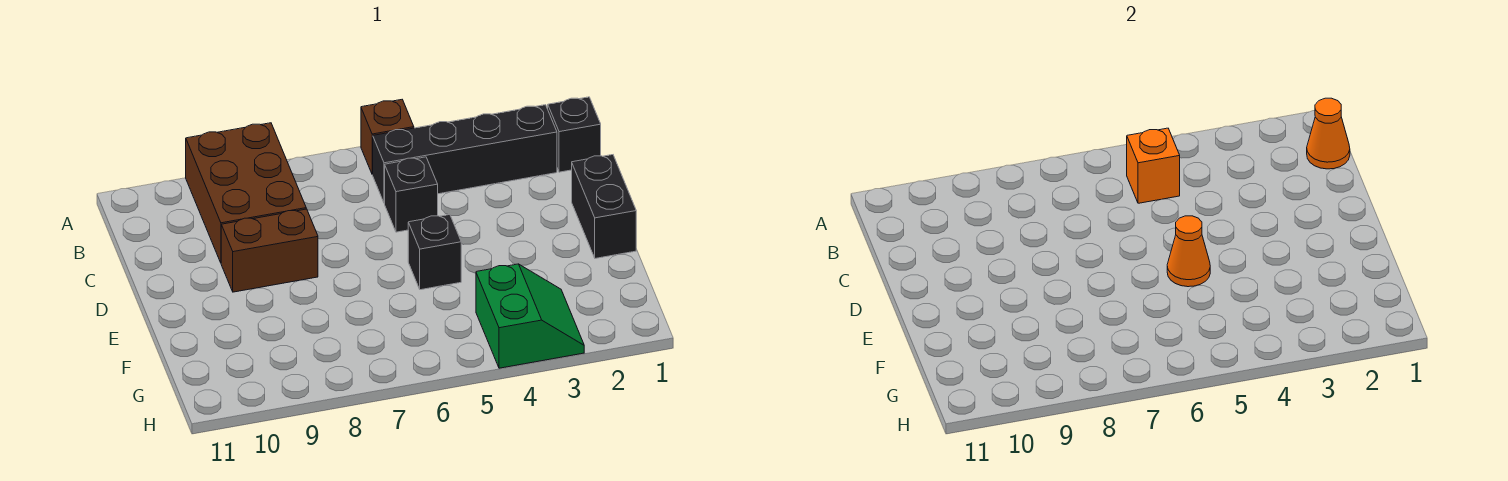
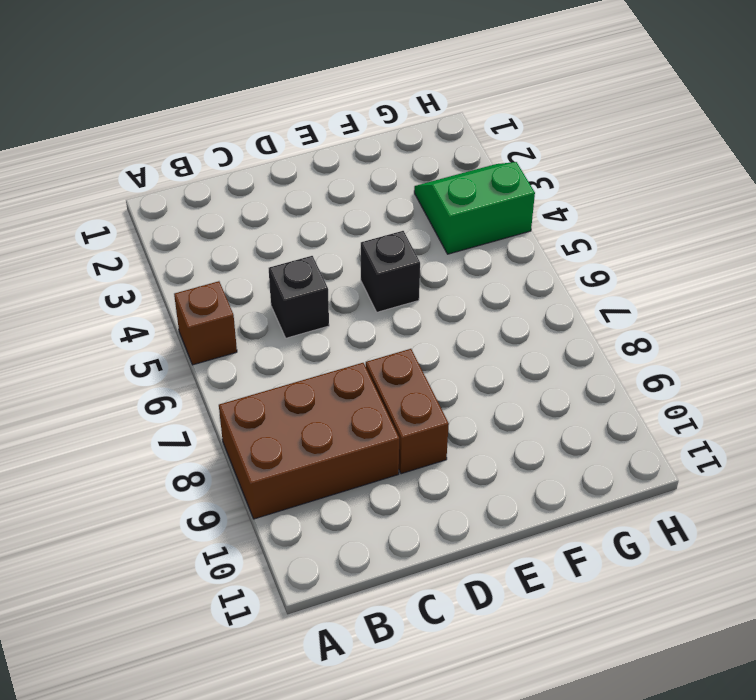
none -> black 1x1 brick [548,97,601,172]
none -> black 1x4 brick [372,105,557,203]
none -> black 1x2 brick [572,155,636,258]

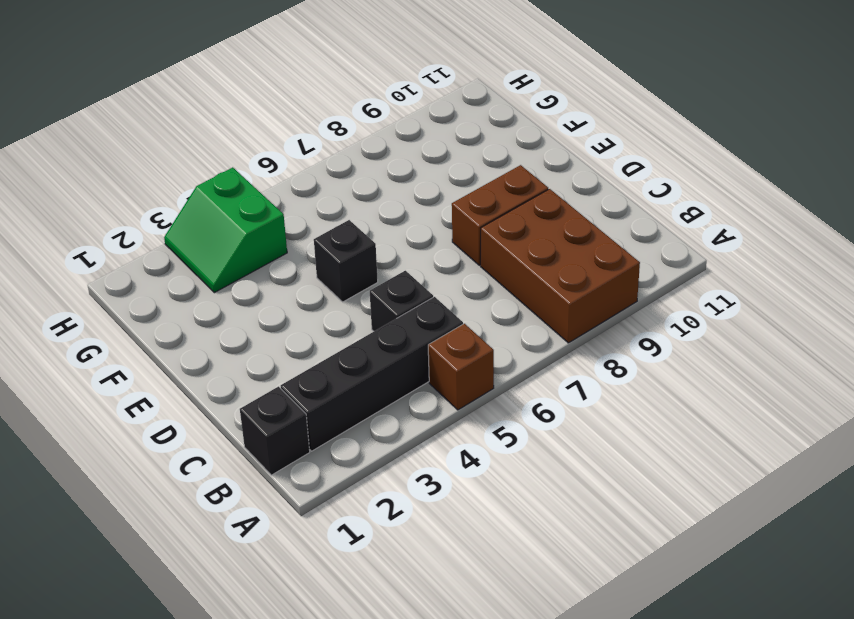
none -> black 1x2 brick [572,155,636,258]
none -> orange 1x1 cone [1307,98,1350,169]
none -> orange 1x1 brick [1127,128,1180,203]

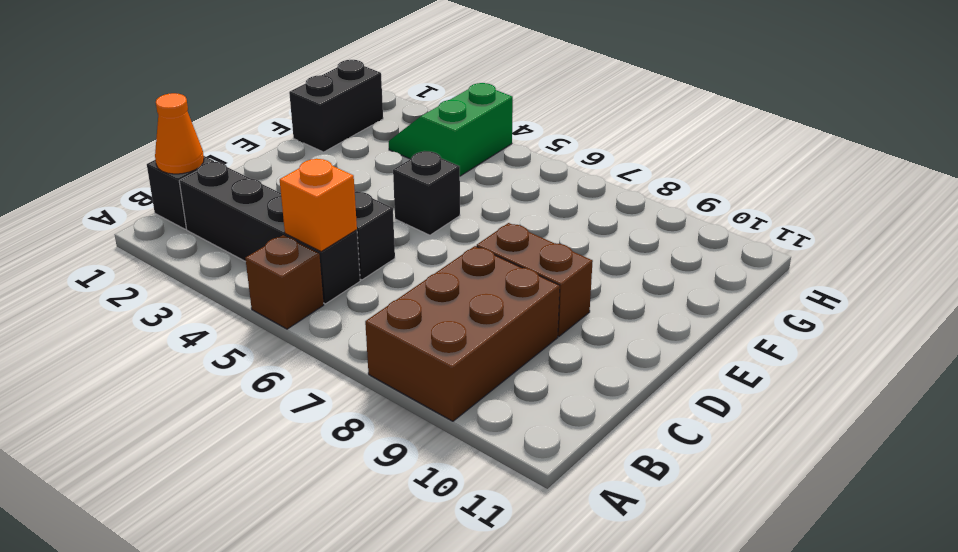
black 1x2 brick [289,60,383,152] -> black 1x2 brick moved to [572,155,636,258]
none -> orange 1x1 cone [1167,216,1210,287]

